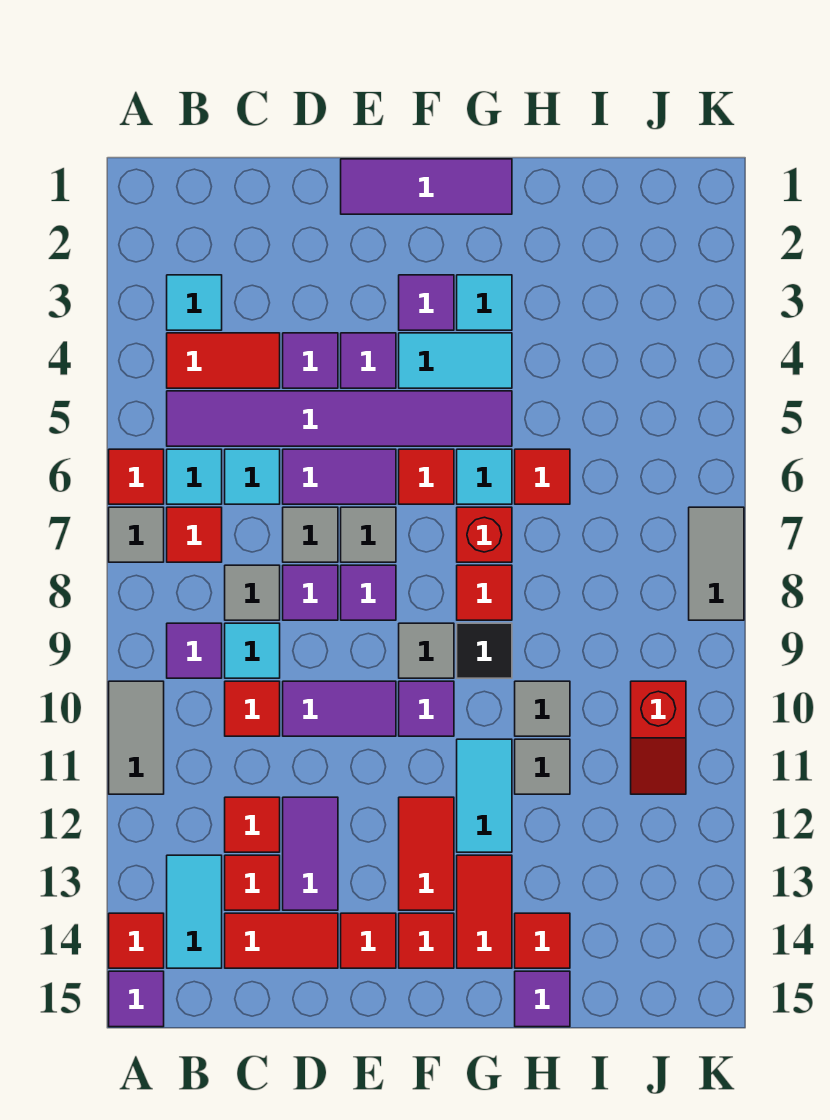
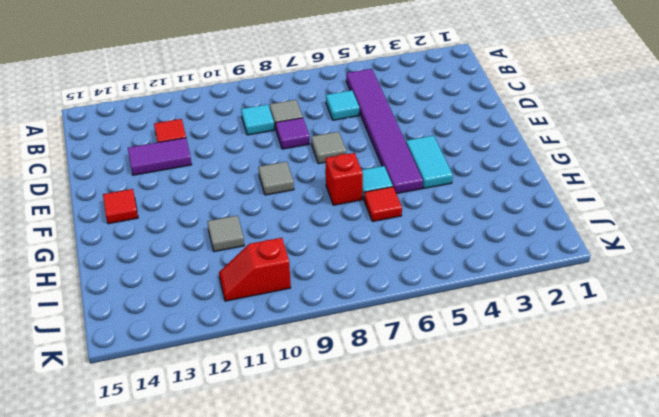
none -> red 1x1 tile [109,449,164,504]
none -> grey 1x1 tile [109,507,164,562]
none -> grey 1x2 tile [109,681,164,794]
none -> red 1x1 tile [109,913,164,968]

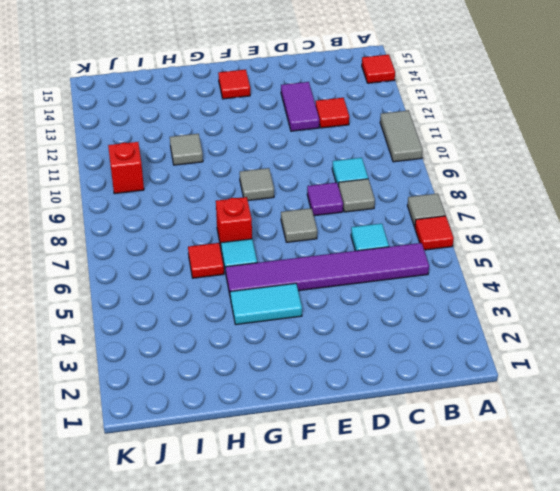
none -> purple 1x1 tile [109,971,164,1027]
none -> cyan 1x1 tile [167,275,222,330]
none -> red 1x2 tile [167,333,280,388]
none -> cyan 1x1 tile [167,449,222,504]

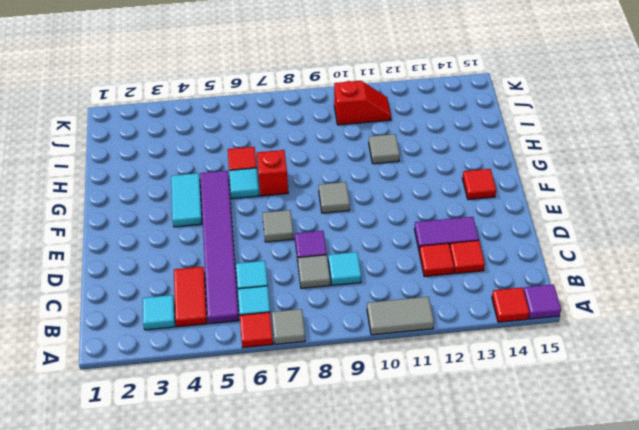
none -> red 1x1 tile [167,507,222,562]
none -> purple 1x1 tile [167,623,222,678]
none -> cyan 1x2 tile [167,855,222,968]
none -> red 1x1 tile [225,681,280,736]

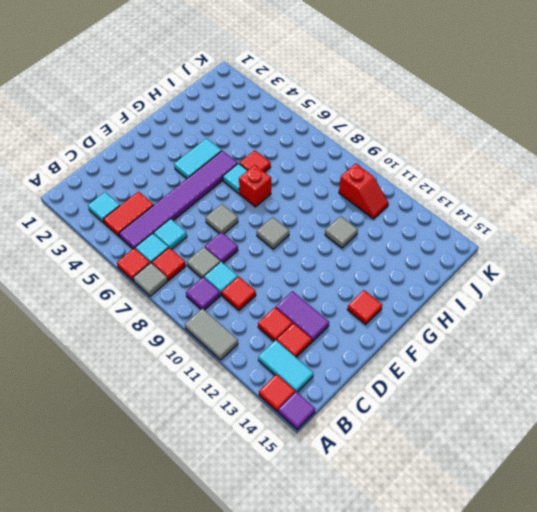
none -> red 1x2 tile [225,913,338,968]
none -> purple 1x1 tile [283,333,338,388]
none -> purple 1x2 tile [283,449,396,504]
none -> grey 1x1 tile [283,507,338,562]

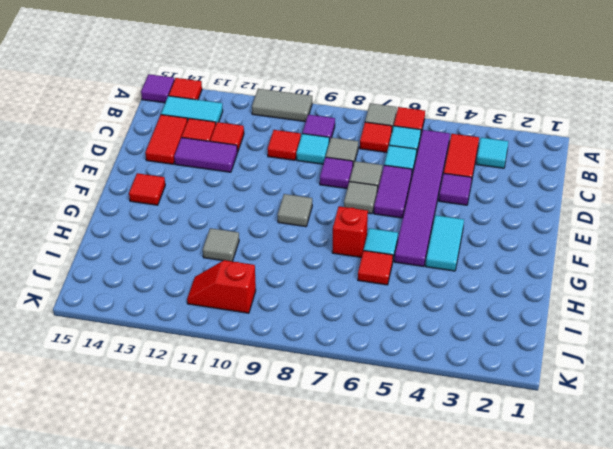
none -> purple 1x2 tile [283,681,396,736]
none -> purple 1x3 tile [341,159,512,214]
none -> purple 1x1 tile [341,333,396,388]
none -> purple 1x1 tile [341,565,396,620]

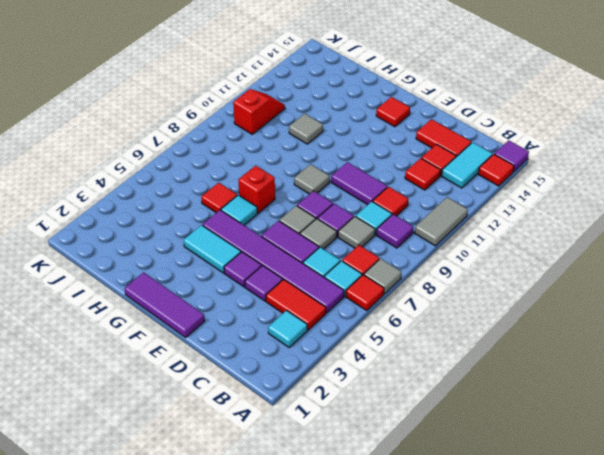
none -> purple 1x2 tile [283,797,338,910]
none -> red 1x1 tile [341,913,396,968]
none -> purple 1x1 tile [399,275,454,330]
none -> red 1x1 tile [399,449,454,504]

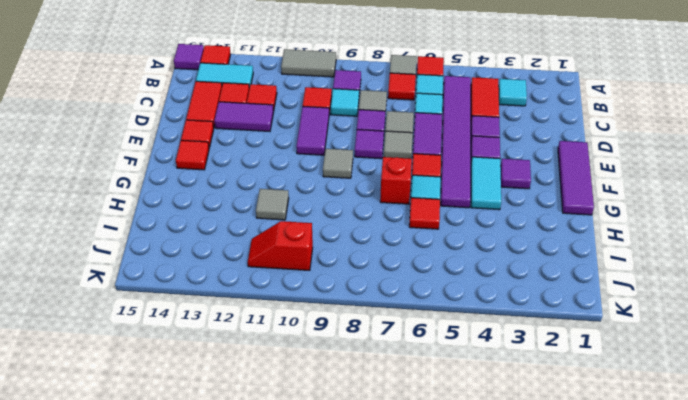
none -> purple 1x1 tile [399,681,454,736]
none -> red 1x2 tile [399,797,454,910]
none -> cyan 1x1 tile [457,275,512,330]
none -> red 1x1 tile [457,565,512,620]

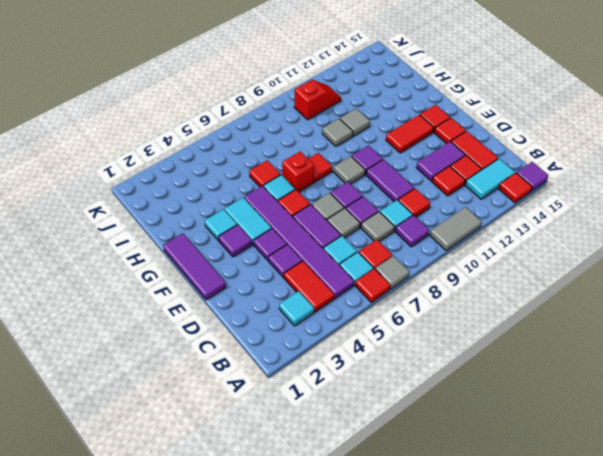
none -> black 1x1 tile [457,623,512,678]
none -> cyan 1x2 tile [457,739,512,852]
none -> red 1x2 tile [457,855,512,968]
none -> red 1x1 tile [515,913,570,968]

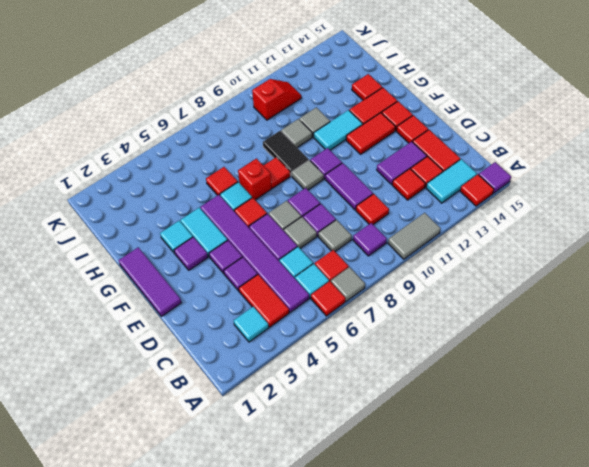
black 1x2 tile [263,131,309,176] -> black 1x1 tile [457,623,512,678]
none -> cyan 1x1 tile [225,623,280,678]
none -> purple 1x1 tile [515,971,570,1027]
none -> grey 1x2 tile [689,507,744,620]

